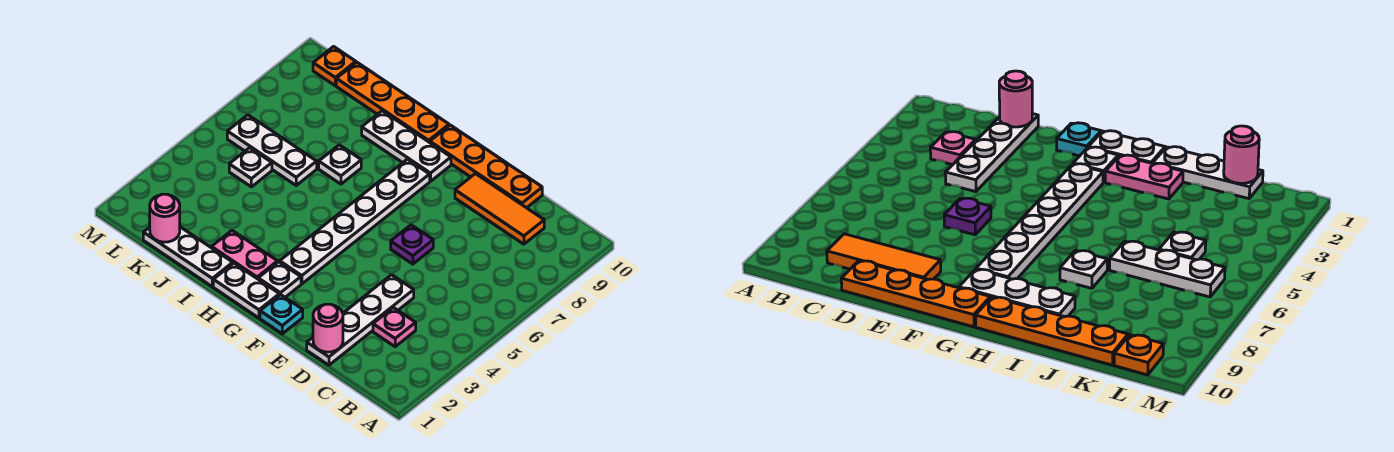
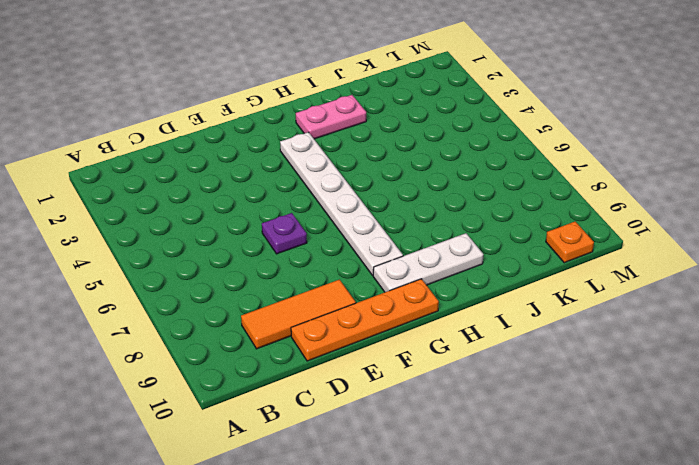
none -> pink 1x1 plate [373,308,416,347]
none -> white 1x4 plate [307,275,414,365]
none -> cyan 1x1 plate [260,294,303,334]

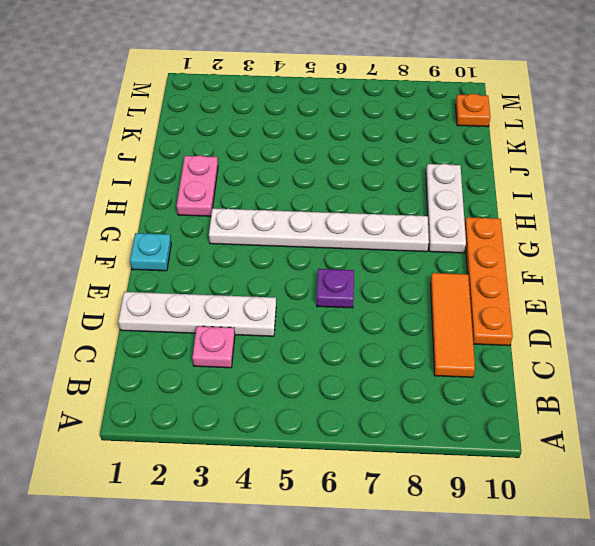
none -> white 1x2 plate [213,263,279,318]
none -> white 1x1 plate [258,262,301,297]
none -> orange 1x4 plate [336,62,449,142]

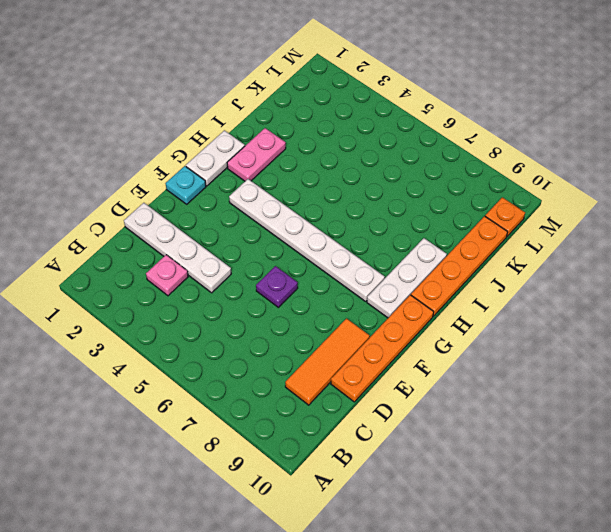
none -> white 1x1 plate [258,262,301,297]
none -> white 1x3 plate [143,227,233,287]
none -> white 1x1 plate [319,145,361,184]

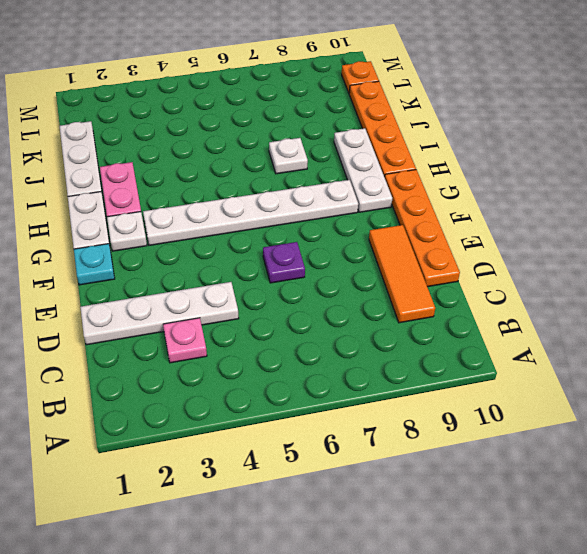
none -> white 1x3 plate [227,115,317,185]
none -> white 1x1 plate [229,148,272,187]
none -> pink 1x1 round brick [313,304,343,352]

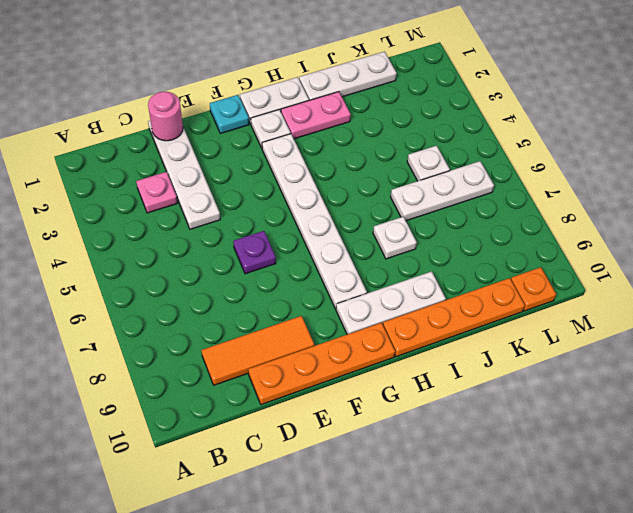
none -> pink 1x1 round brick [150,194,180,242]

